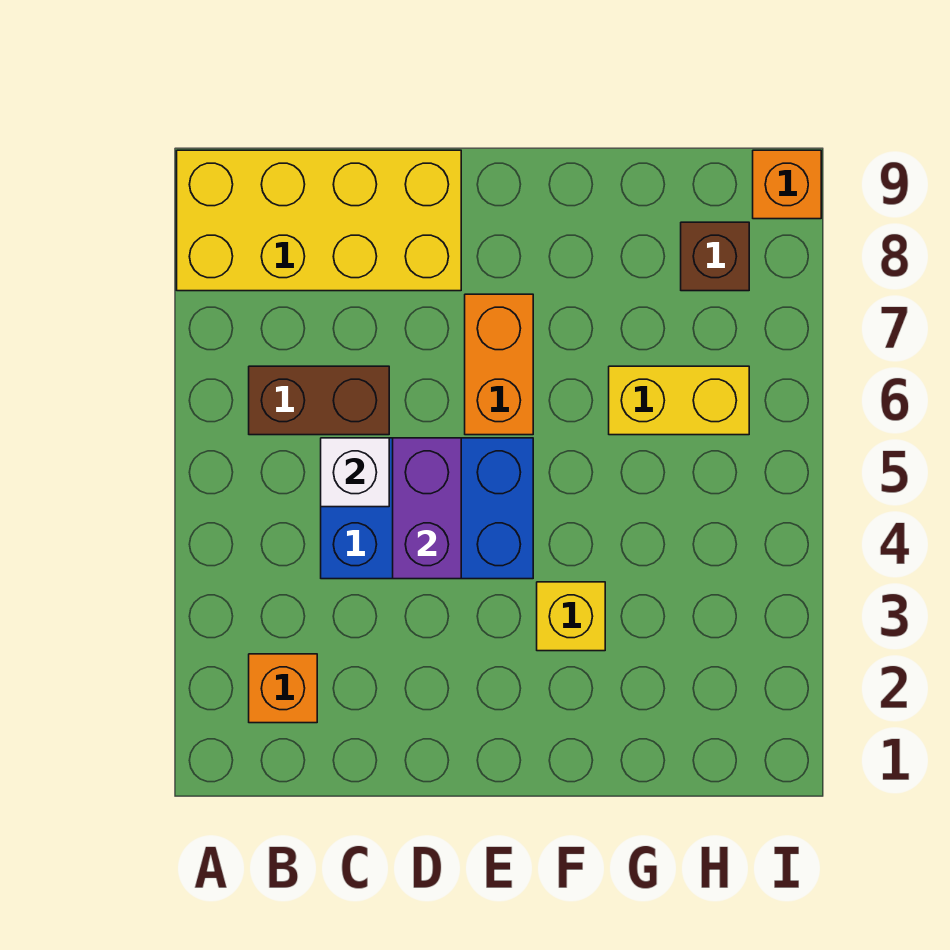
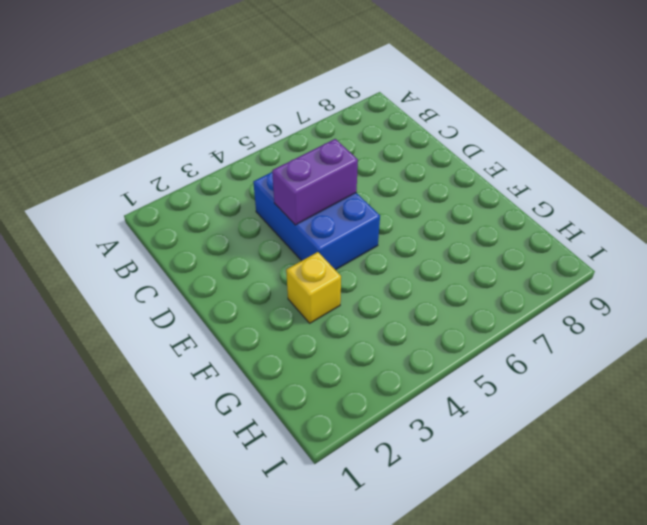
none -> yellow 2x4 brick [177,150,461,291]
none -> orange 1x1 brick [249,654,317,723]

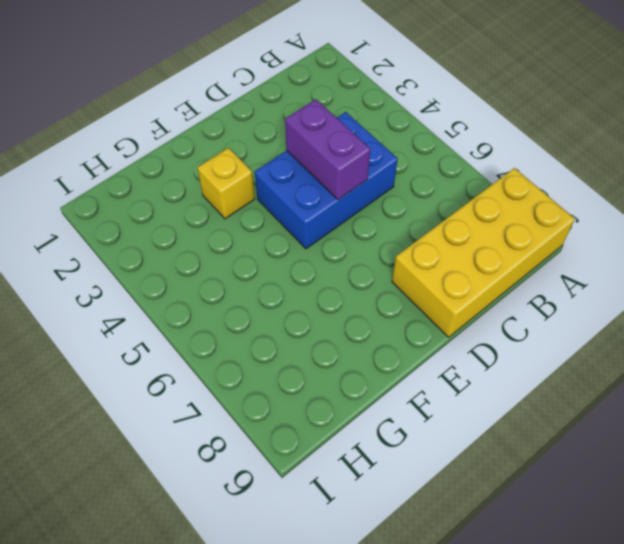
none -> orange 1x1 brick [249,654,317,723]
none -> brown 1x2 brick [249,366,389,435]

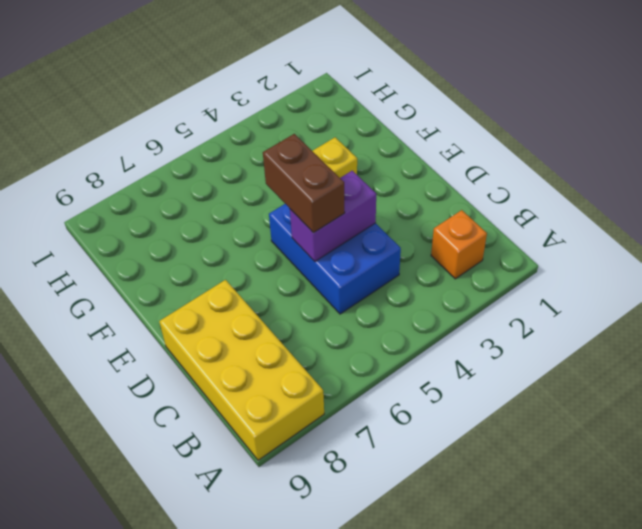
brown 1x2 brick [263,134,345,233] -> brown 1x2 brick moved to [249,366,389,435]
none -> orange 1x2 brick [465,294,533,435]
none -> yellow 1x2 brick [609,366,749,435]

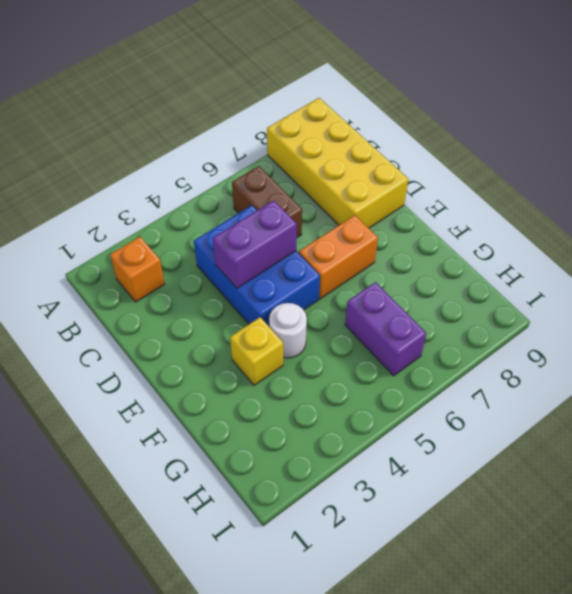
white 1x1 round brick [269,303,307,358] -> none
purple 1x2 brick [345,282,426,376] -> yellow 1x2 brick [609,366,749,435]
none -> brown 1x1 brick [681,222,749,291]
none -> orange 1x1 brick [753,150,821,219]

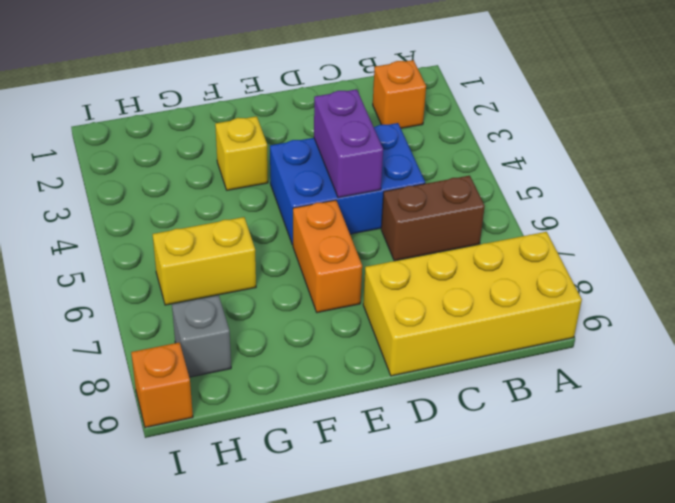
grey 1x1 brick [172,295,231,377] -> brown 1x1 brick [681,222,749,291]
none -> white 1x1 brick [321,438,389,507]

